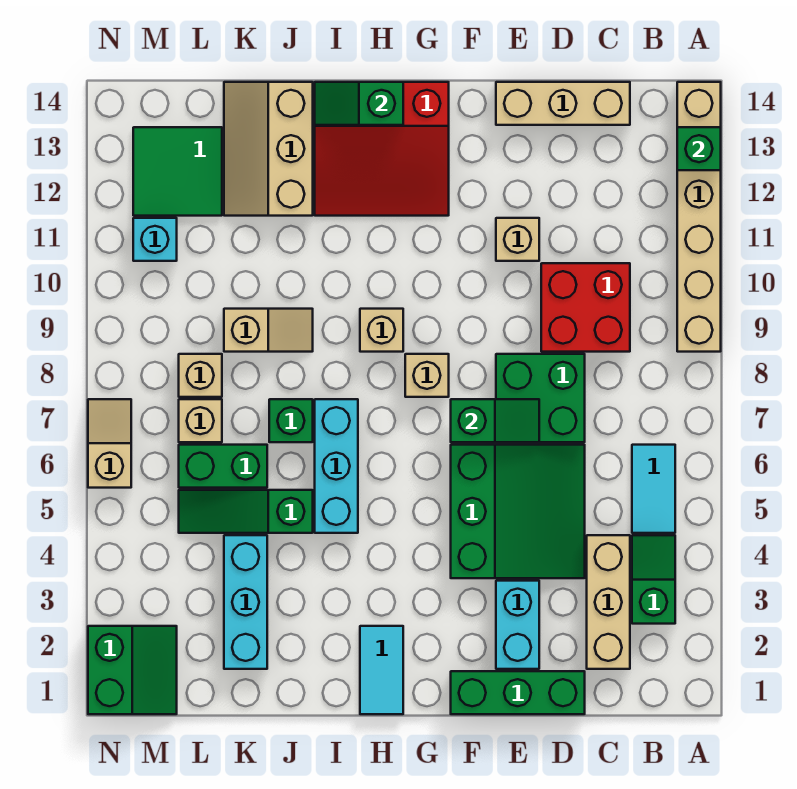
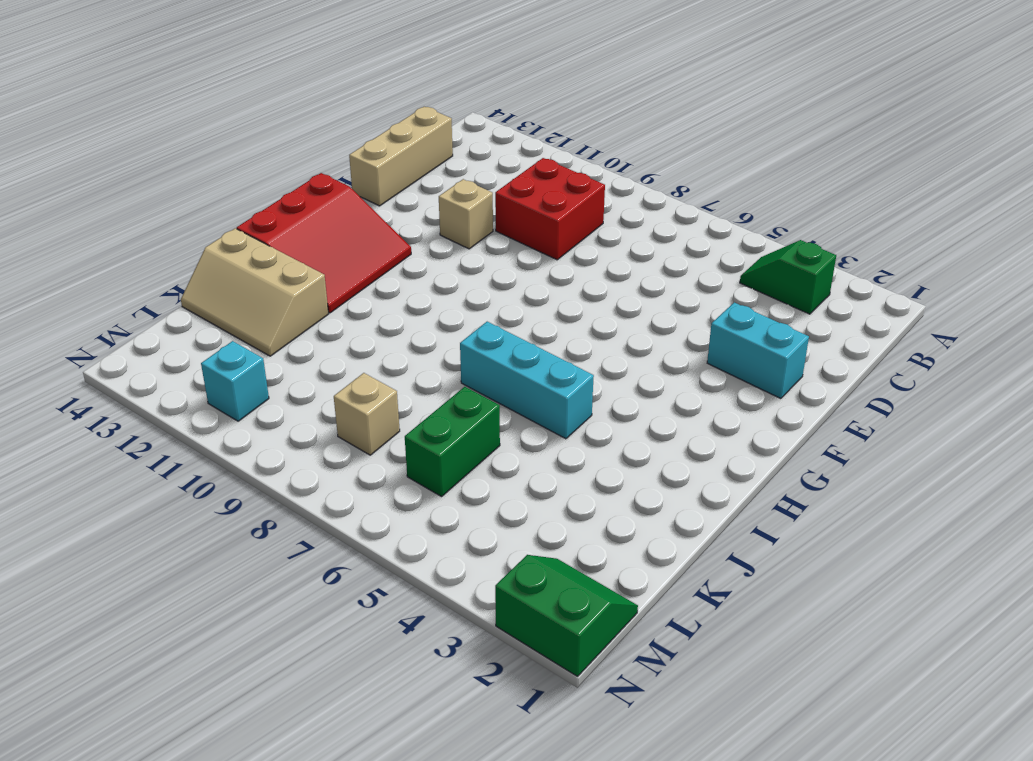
none -> tan 1x6 brick [677,82,721,352]
none -> cyan 1x2 tile [632,445,675,533]
none -> tan 1x3 brick [587,535,630,669]
none -> green 1x3 brick [451,671,585,714]

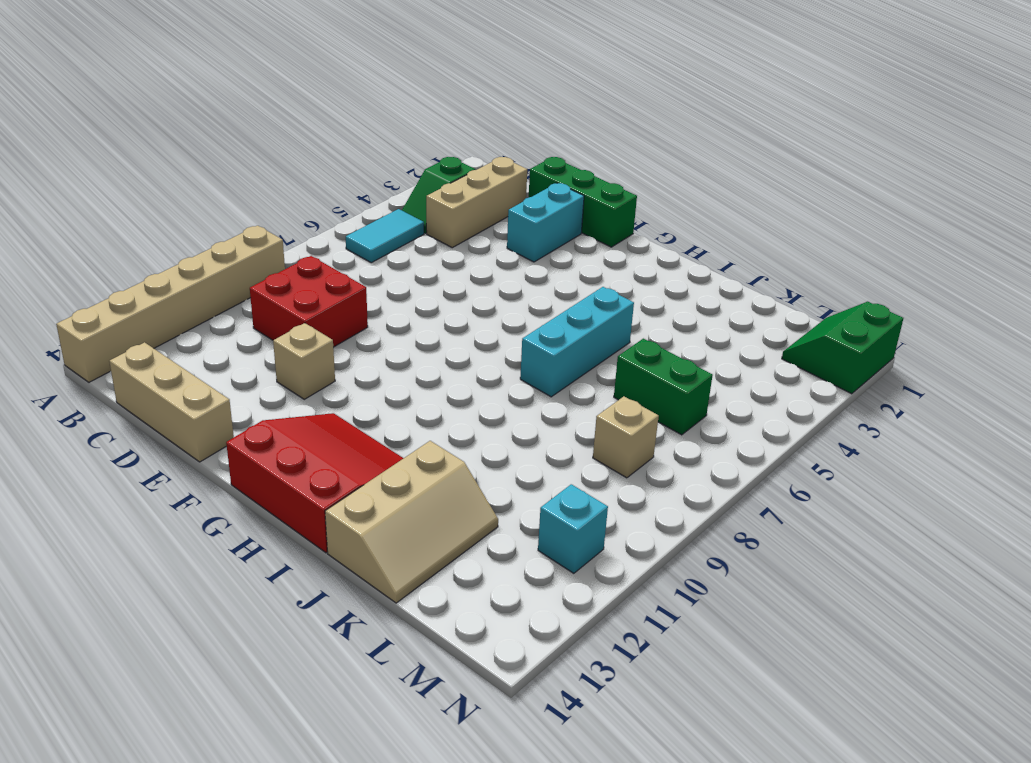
none -> green 3x3 slope [451,445,585,578]
none -> green 2x2 brick [496,354,585,442]
none -> tan 1x1 brick [405,354,449,397]
none -> cyan 1x2 tile [360,626,403,714]

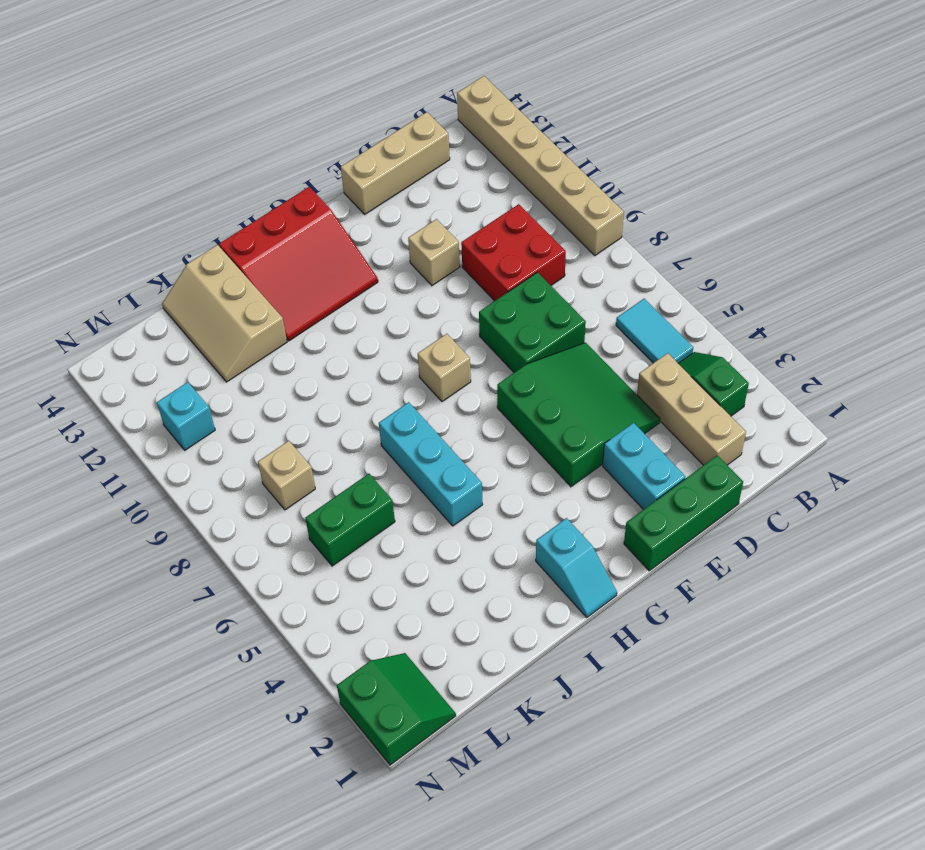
cyan 1x2 slope [536,518,617,617] -> cyan 1x2 tile [360,626,403,714]
none -> tan 1x1 brick [360,309,403,352]
none -> green 1x3 slope [179,490,313,533]
none -> green 1x1 brick [269,399,313,442]
none -> tan 1x2 slope [224,309,313,352]

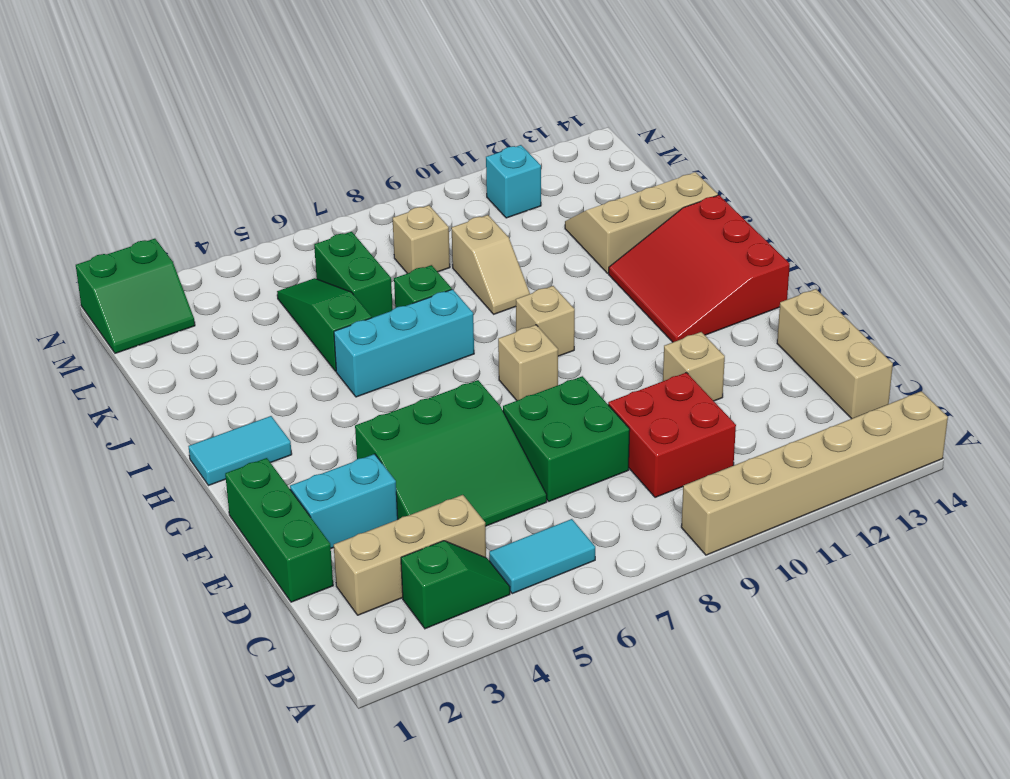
none -> cyan 1x3 brick [224,535,267,669]
none -> tan 1x1 brick [179,399,222,442]
none -> green 2x2 tile [133,127,222,216]
none -> tan 1x2 slope [88,399,131,488]

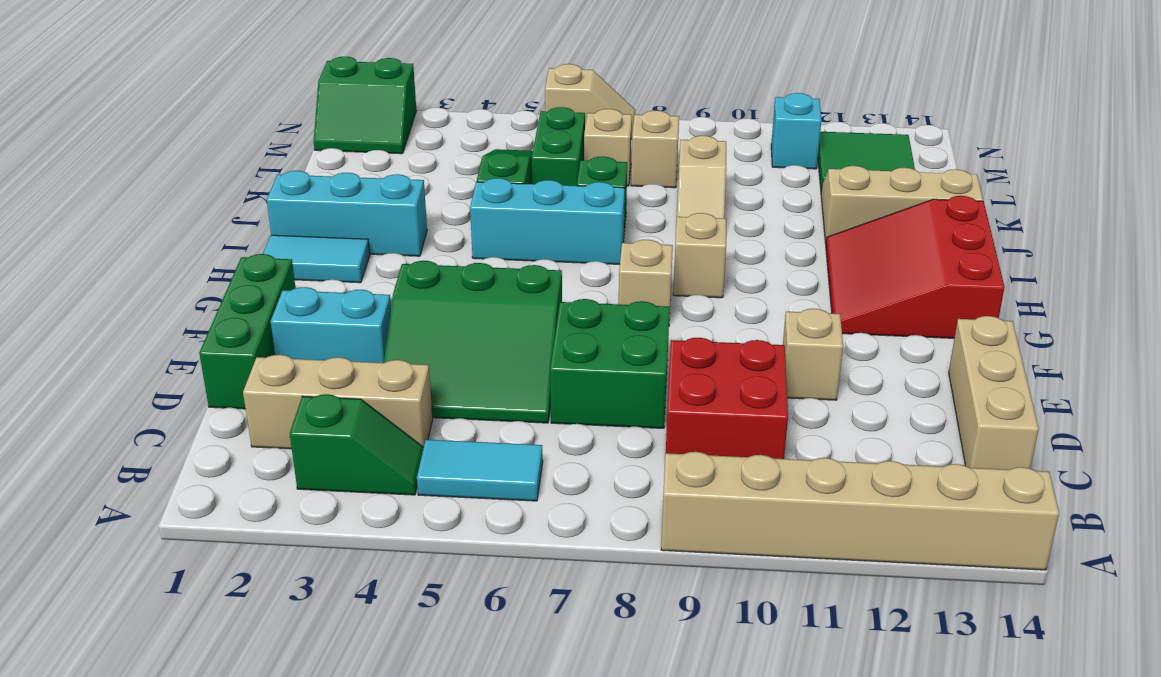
cyan 1x3 brick [267,171,427,256] -> cyan 1x3 brick moved to [224,535,267,669]
none -> green 1x1 brick [677,127,721,170]
none -> green 1x2 slope [451,399,539,442]
none -> green 1x2 slope [315,82,403,125]

